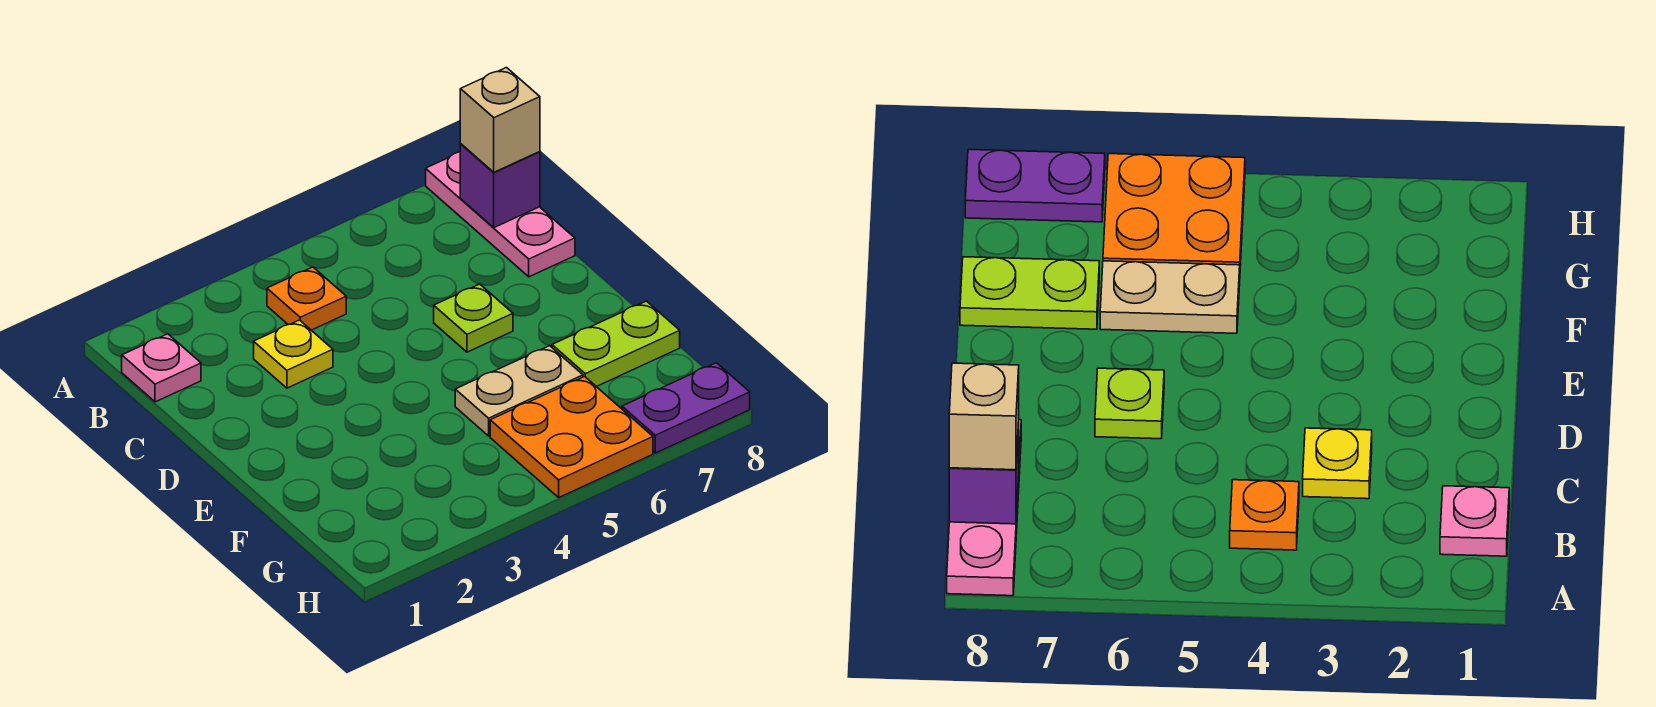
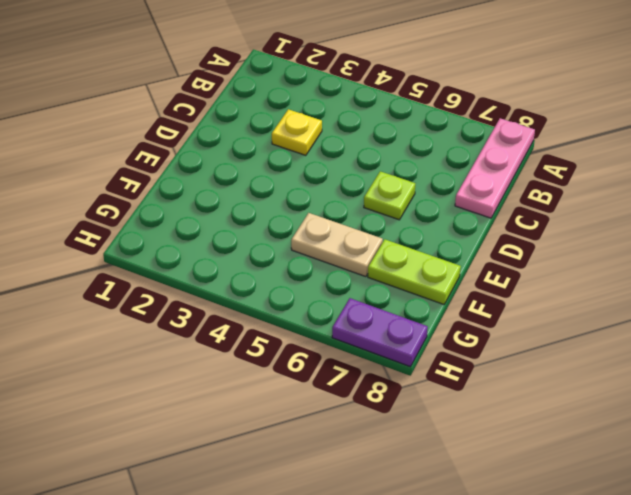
none -> pink 1x1 plate [122,334,201,402]
none -> orange 1x1 plate [267,267,346,330]

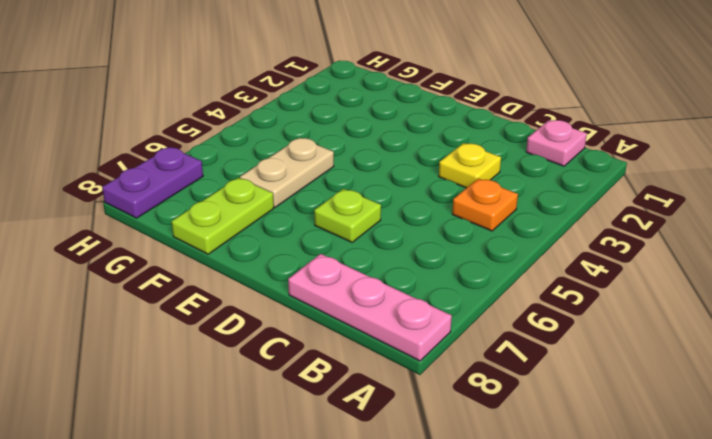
none -> orange 2x2 plate [490,376,653,497]
none -> purple 1x1 brick [460,144,540,228]

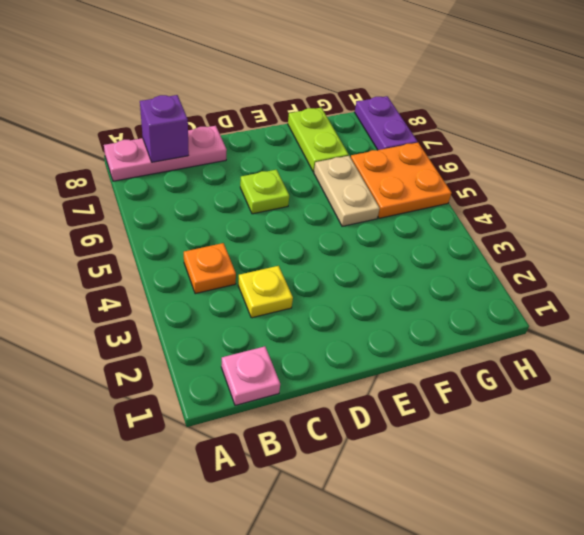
none -> tan 1x1 brick [460,68,540,172]

